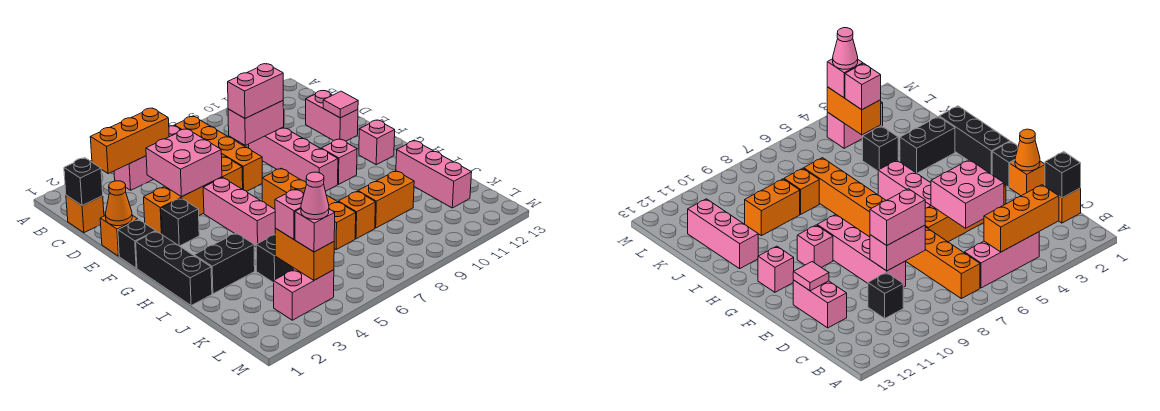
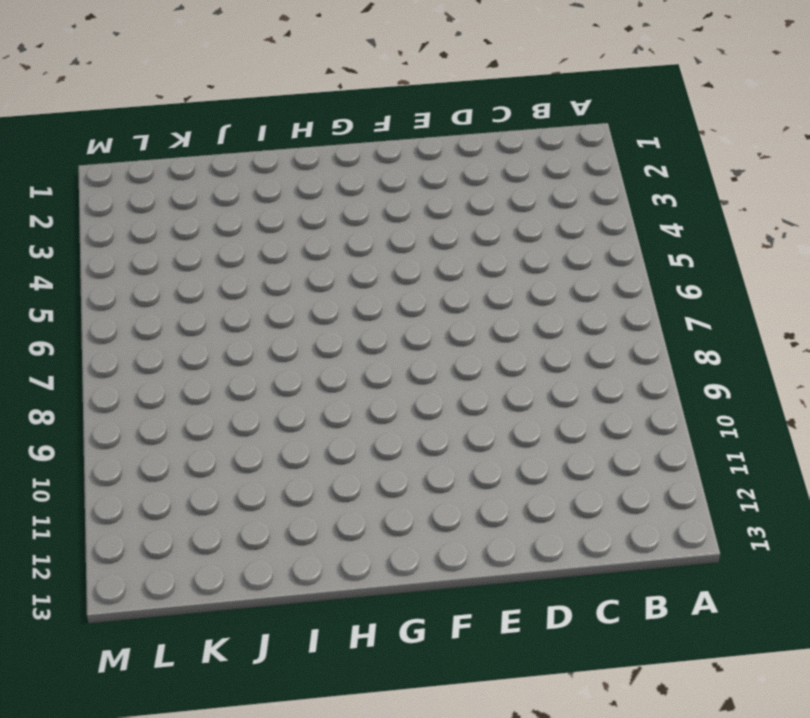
none -> pink 1x3 brick [114,126,180,190]
none -> orange 1x4 brick [175,116,263,191]
none -> orange 1x1 brick [66,195,104,233]
none -> black 1x1 brick [868,272,903,318]

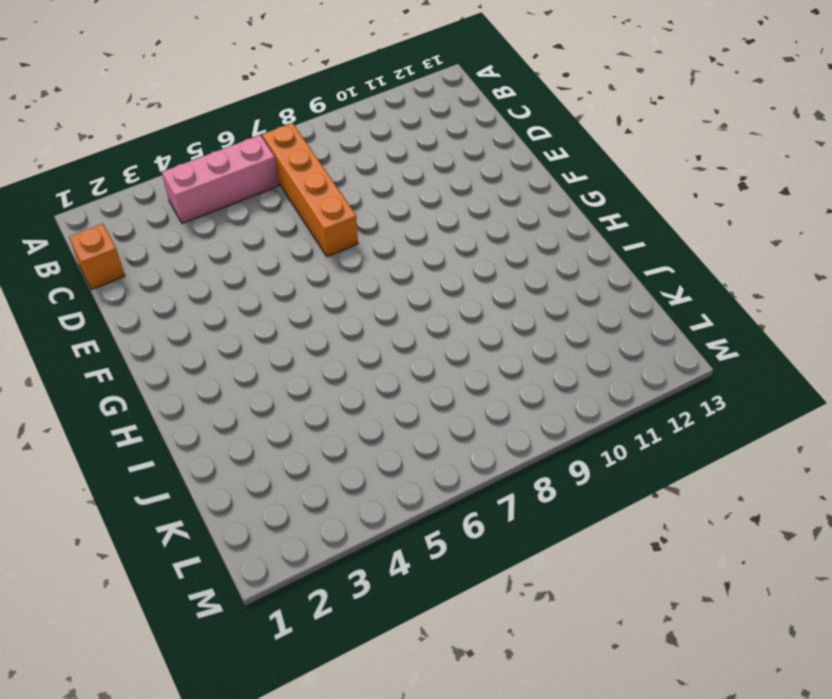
none -> black 1x1 brick [868,272,903,318]
none -> pink 1x4 brick [249,127,338,191]
none -> pink 1x2 brick [306,91,358,141]
none -> orange 1x1 brick [100,215,138,256]

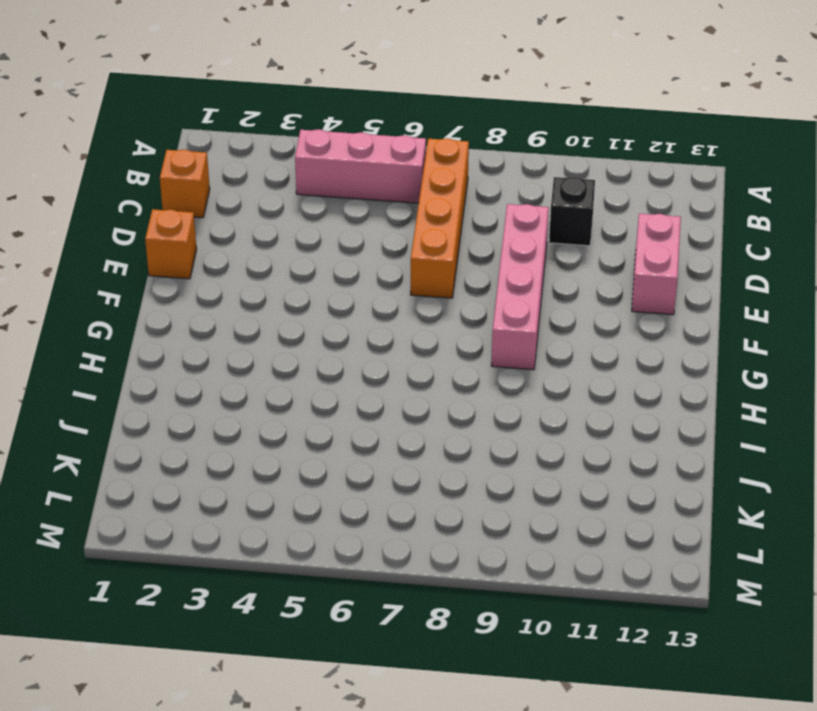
none -> orange 1x4 brick [144,157,243,234]
none -> black 1x1 brick [118,220,156,268]
none -> black 1x1 brick [161,198,199,246]
none -> pink 1x3 brick [203,178,275,247]

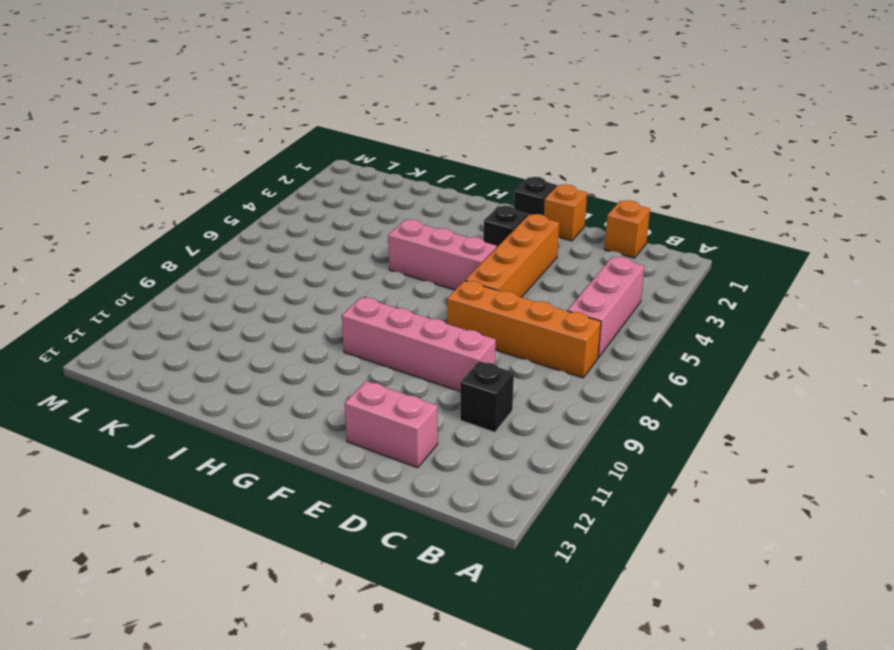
none -> black 1x3 brick [136,231,212,306]
none -> orange 1x4 brick [262,168,356,249]
none -> pink 1x1 brick [321,139,357,184]
none -> pink 1x1 brick [359,120,395,165]

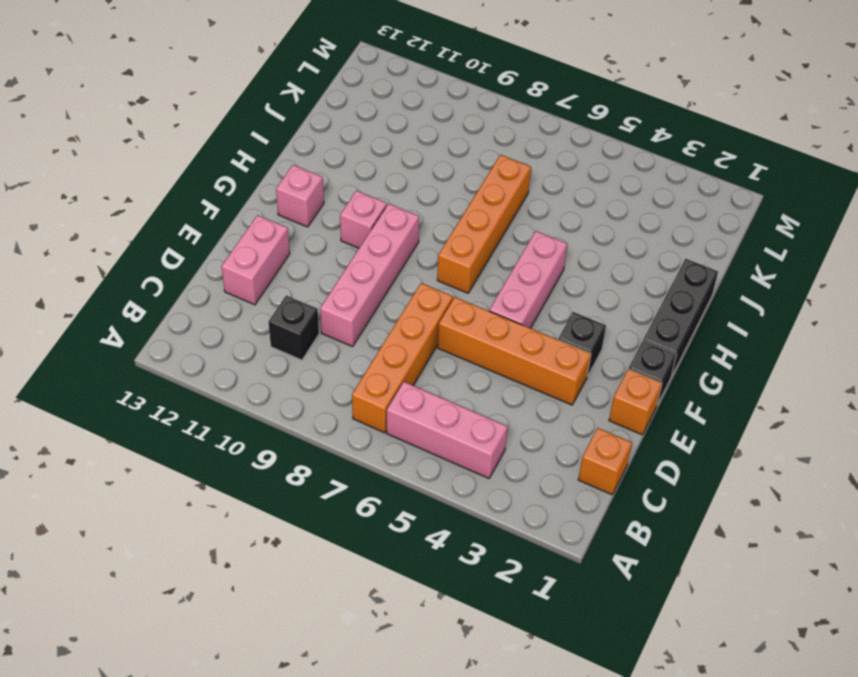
none -> black 1x2 brick [194,233,255,294]
none -> pink 1x3 brick [396,140,472,208]
none -> black 1x1 brick [256,235,294,283]
none -> orange 1x1 brick [338,191,376,239]

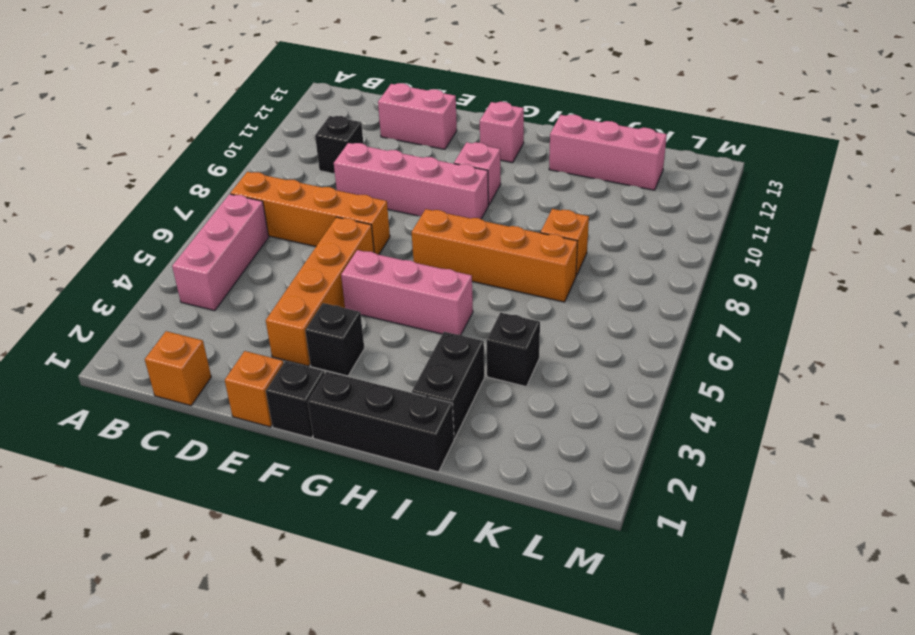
none -> orange 1x2 brick [358,171,414,228]
none -> pink 1x2 brick [274,269,334,320]
none -> orange 1x3 brick [90,108,169,174]
none -> black 1x1 brick [64,158,103,206]

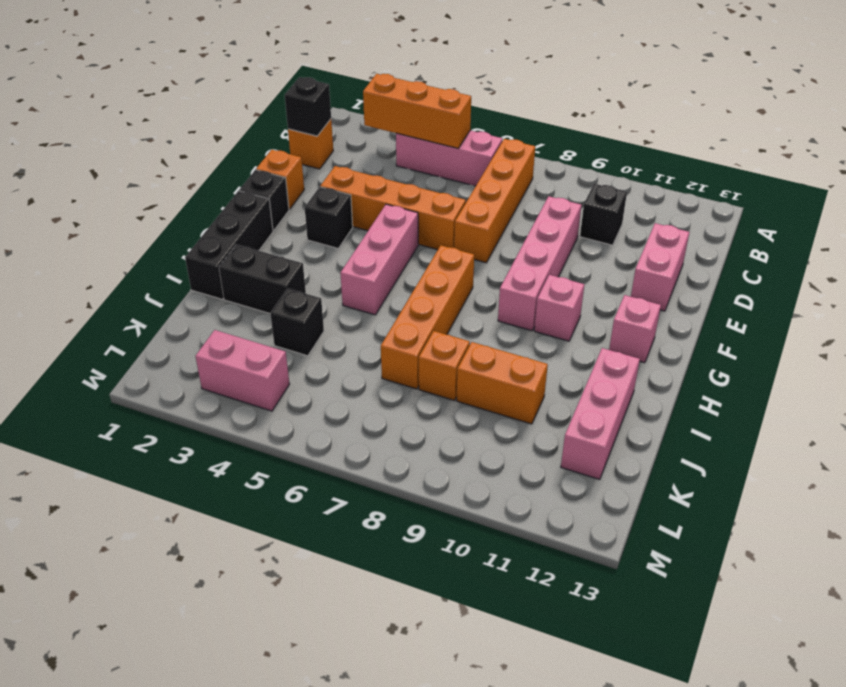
none -> pink 2x2 brick [146,129,222,197]
none -> pink 1x2 brick [228,101,284,145]
none -> orange 1x1 cone [105,181,132,226]
none -> pink 1x1 tile [323,91,358,118]

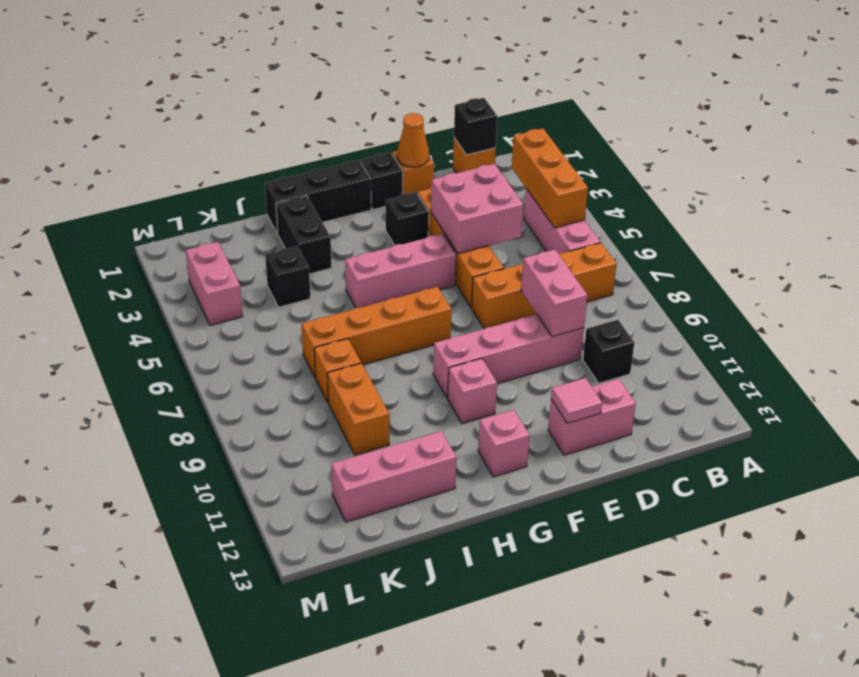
none -> orange 1x2 brick [275,228,334,280]
none -> pink 1x2 brick [228,64,283,118]
none -> pink 1x1 brick [275,189,304,239]
none -> pink 1x1 brick [295,209,335,252]

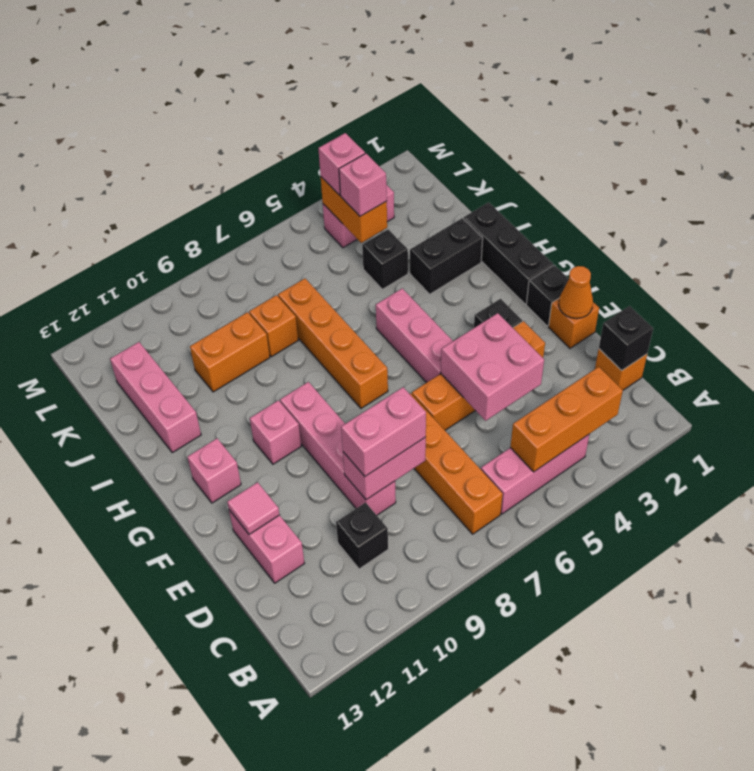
none -> pink 1x1 cone [301,172,329,220]

